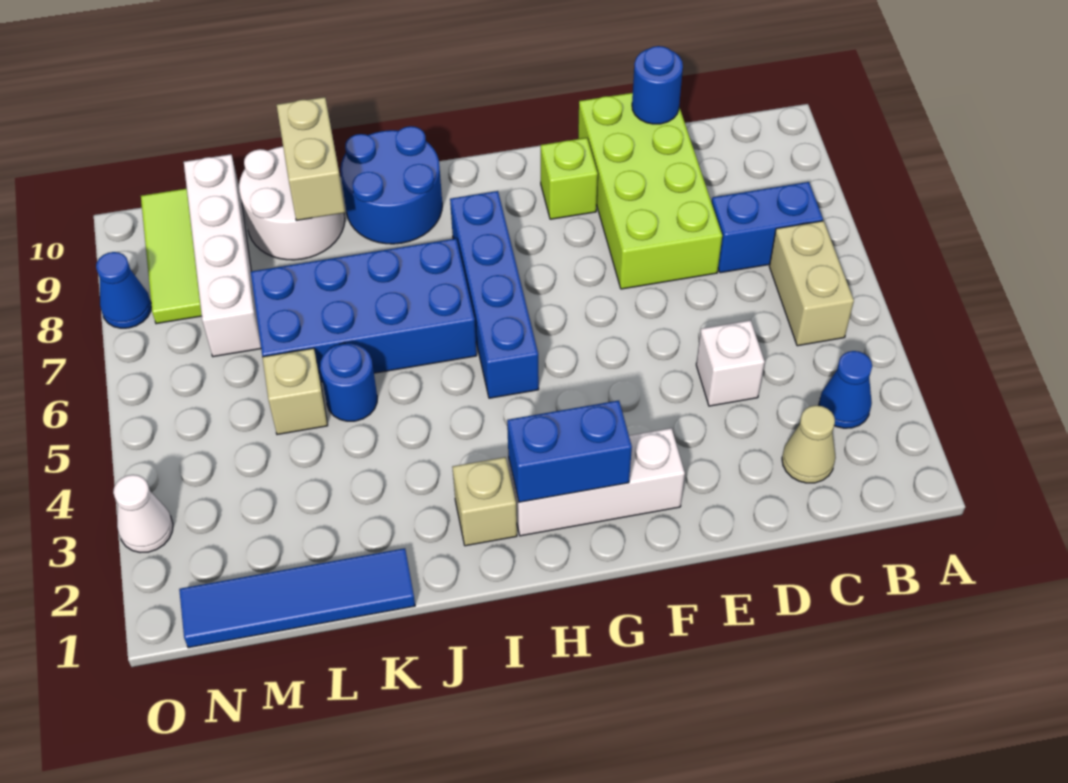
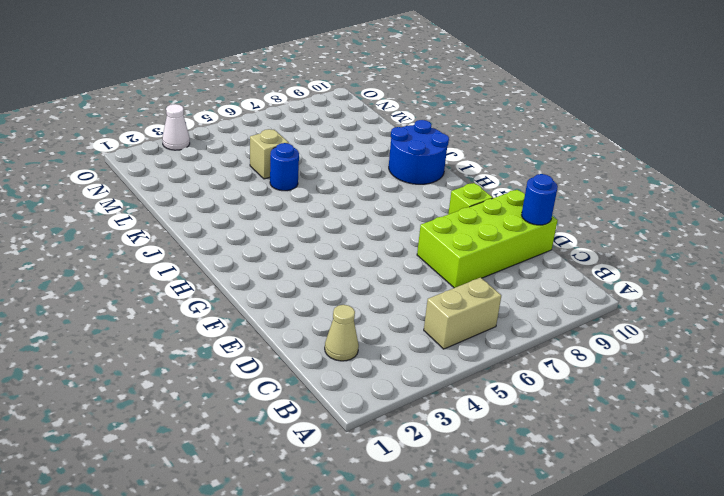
none -> blue 1x1 cone [819,351,872,428]
none -> blue 1x2 brick [712,182,823,273]
none -> white 1x1 brick [696,320,765,406]

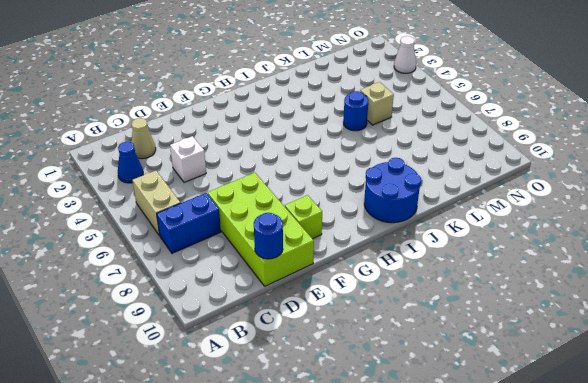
none -> white 1x3 brick [508,428,685,536]
none -> blue 1x4 brick [450,191,539,398]
none -> tan 1x1 brick [452,457,517,546]

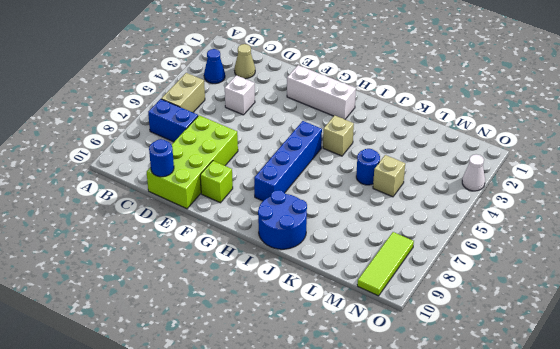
tan 1x1 brick [323,115,354,156] -> tan 1x1 brick moved to [452,457,517,546]
none -> blue 2x4 brick [251,239,477,382]
none -> blue 1x4 tile [179,548,415,648]
none -> white 2x2 round brick [239,146,345,260]

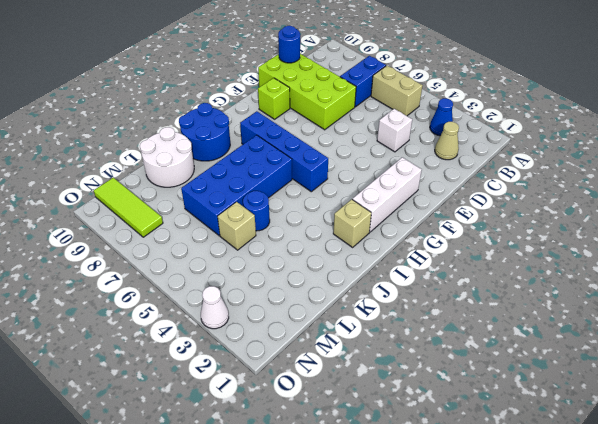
none -> blue 1x4 tile [179,548,415,648]
none -> white 1x4 brick [184,154,261,357]
none -> blue 1x1 cone [96,252,151,328]

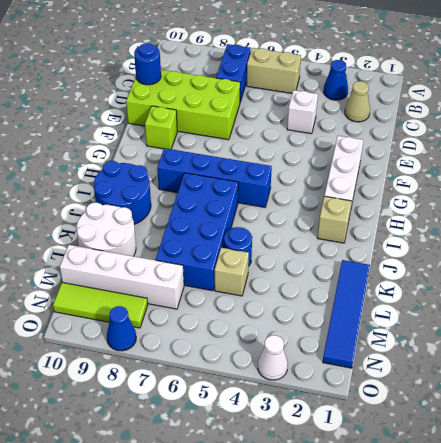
none -> blue 1x2 brick [507,401,632,502]
none -> tan 1x2 brick [277,97,345,221]

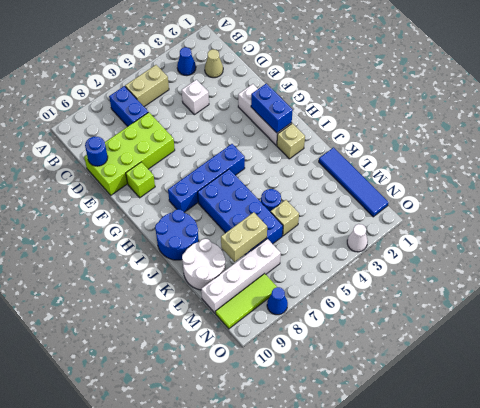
tan 1x2 brick [221,212,267,262] -> tan 1x2 brick moved to [277,97,345,221]

